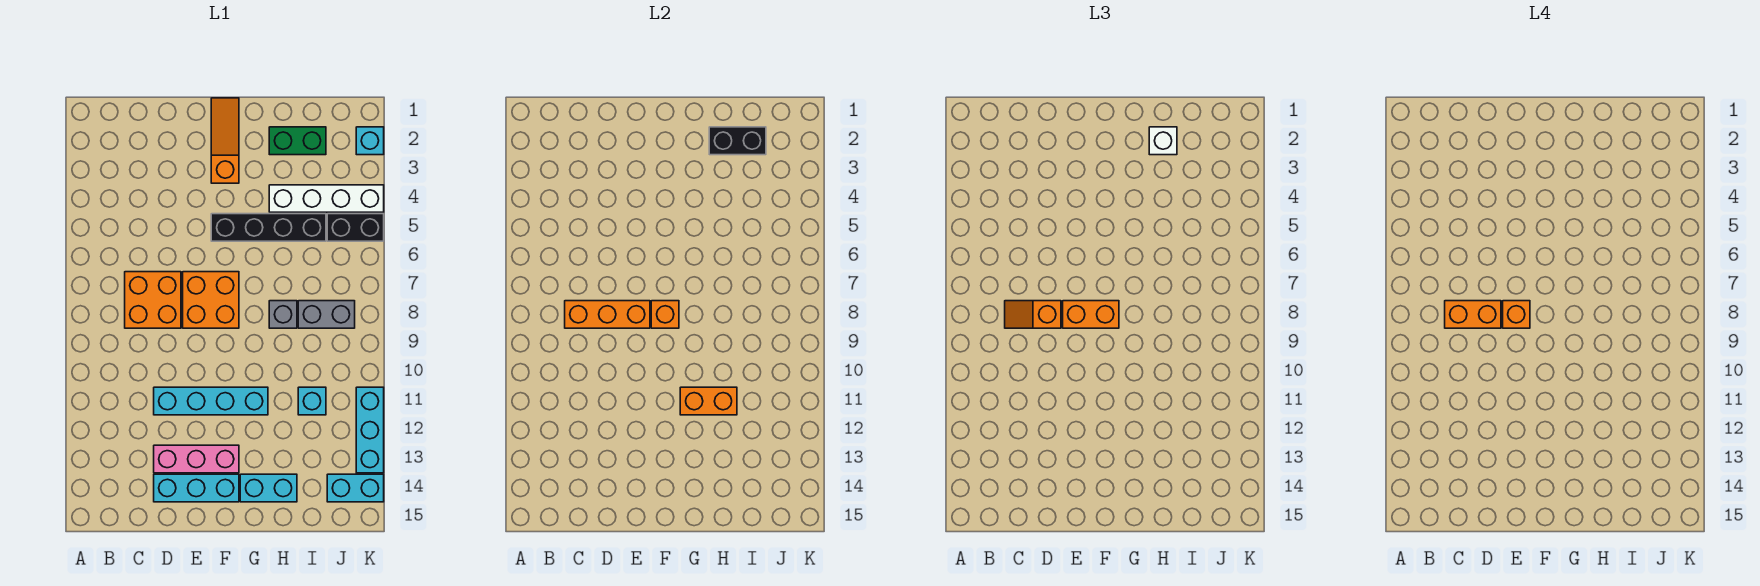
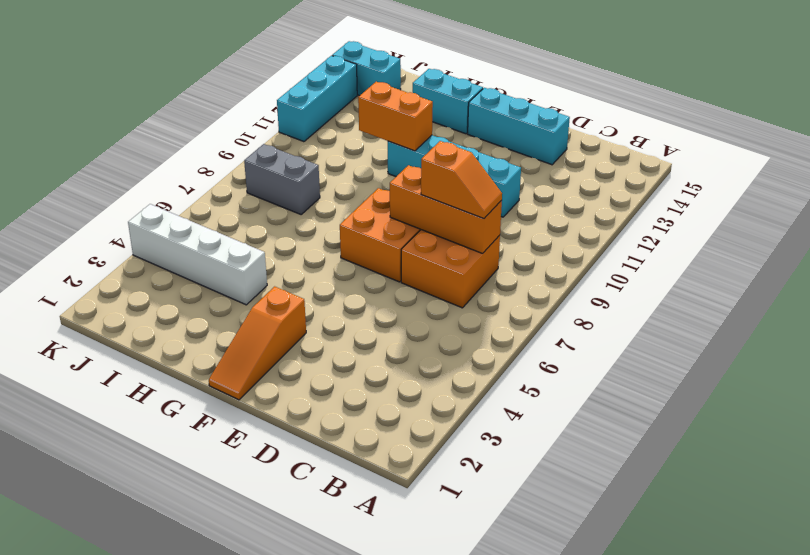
none -> pink 1x3 brick [154,445,239,473]
none -> black 1x4 brick [211,214,326,241]
none -> green 1x2 brick [269,127,326,155]

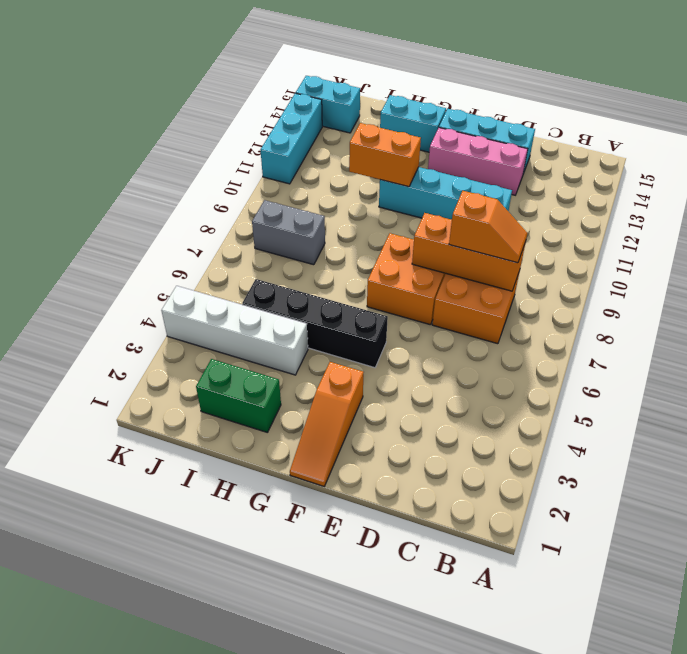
none -> grey 1x1 brick [269,301,297,328]
none -> cyan 1x1 brick [298,387,326,415]
none -> black 1x2 brick [327,214,384,241]

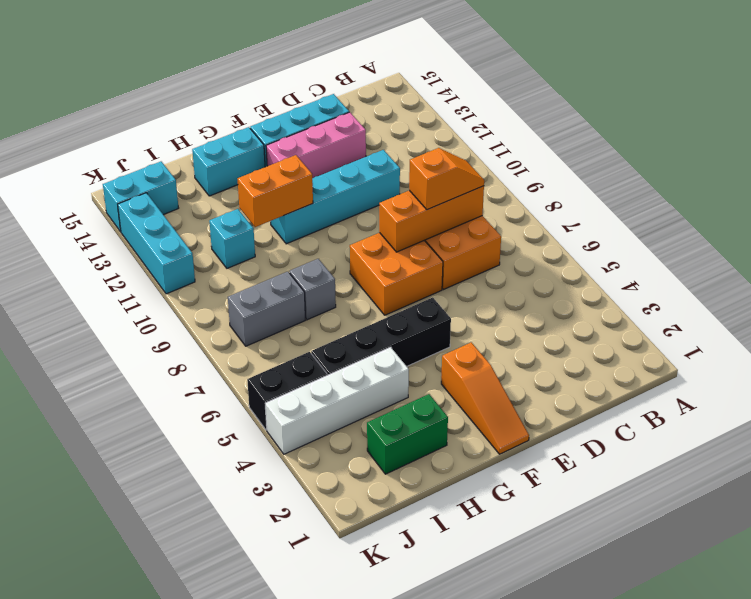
none -> cyan 1x1 brick [356,127,384,155]
none -> orange 1x1 brick [651,301,679,328]
none -> black 1x2 brick [709,127,766,155]

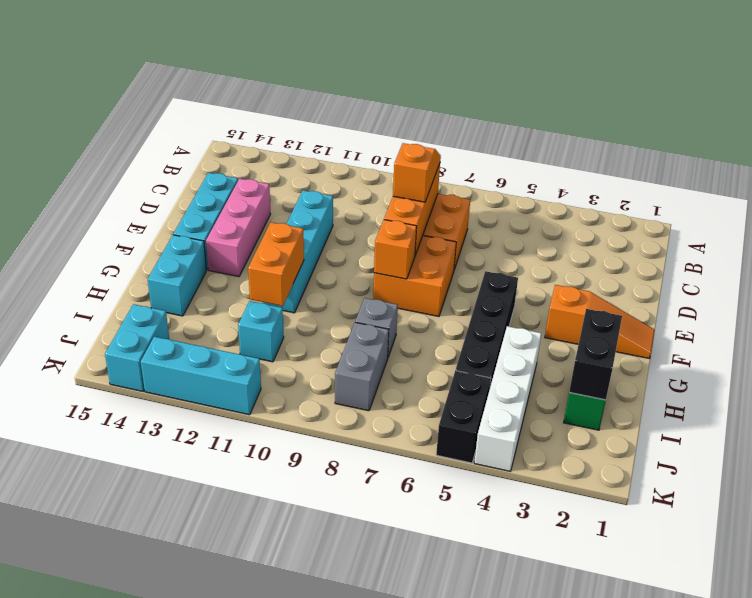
none -> cyan 1x1 brick [356,127,384,155]
none -> orange 1x2 brick [1063,301,1119,328]
none -> white 1x1 brick [1149,127,1177,155]

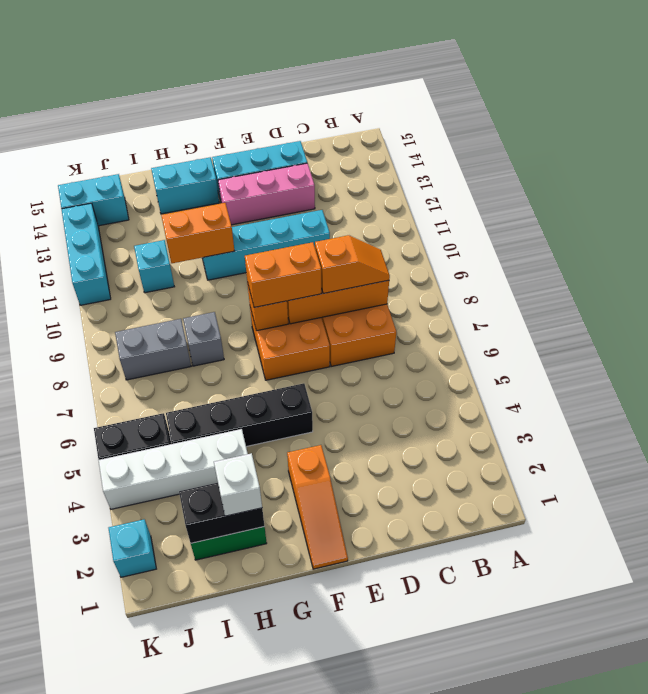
none -> orange 1x2 brick [1445,301,1501,328]
none -> orange 1x1 brick [1503,301,1530,328]

